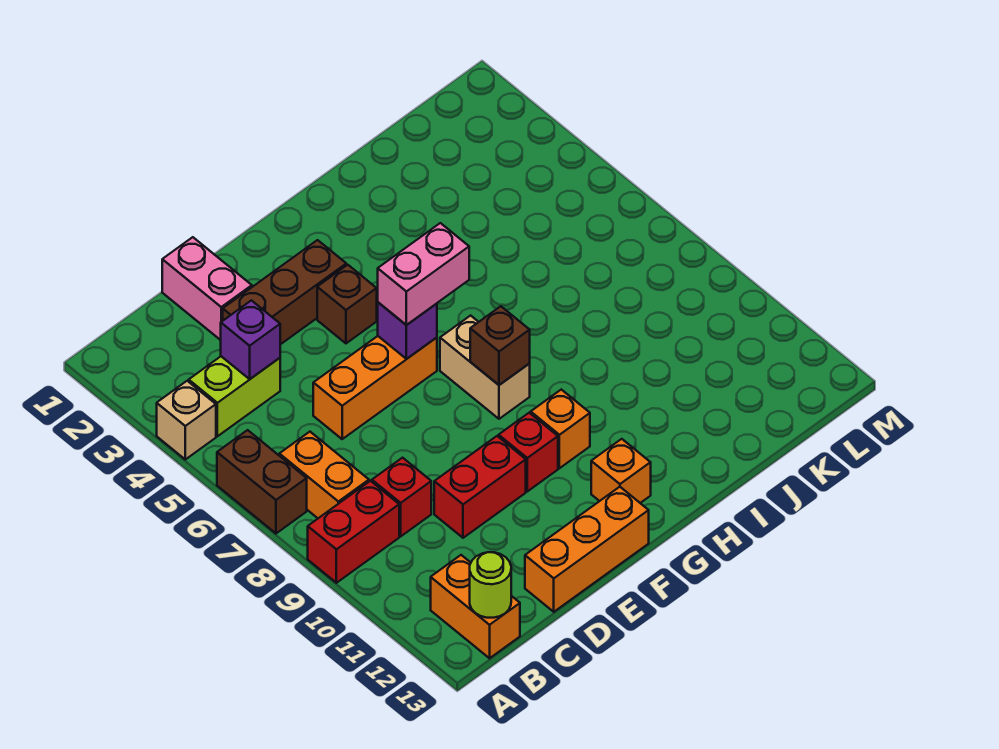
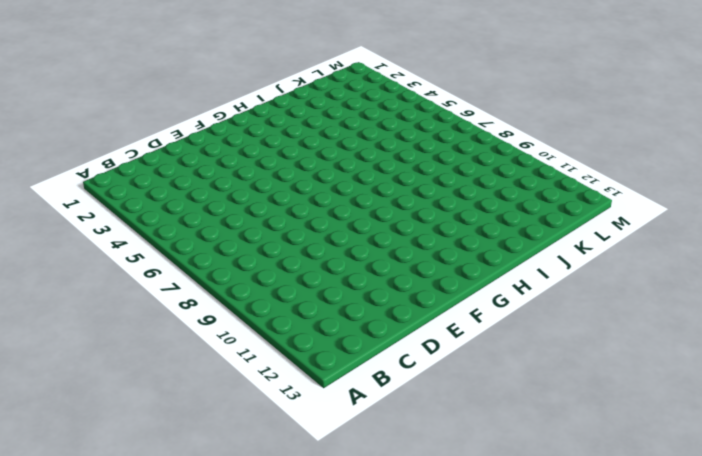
none -> tan 1x1 brick [157,381,216,459]
none -> brown 1x2 brick [217,430,307,533]
none -> red 1x2 brick [308,481,399,583]

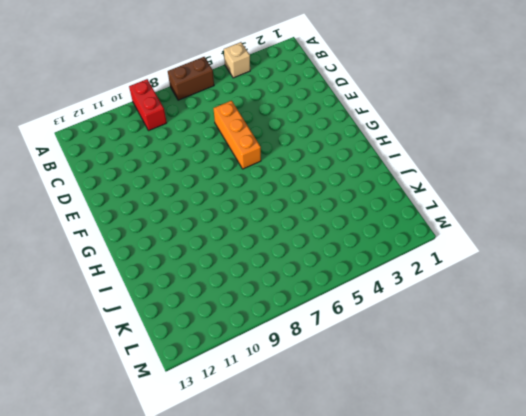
none -> lime 1x2 brick [189,356,280,436]
none -> orange 1x2 brick [279,432,369,518]
none -> orange 1x2 brick [431,555,520,658]

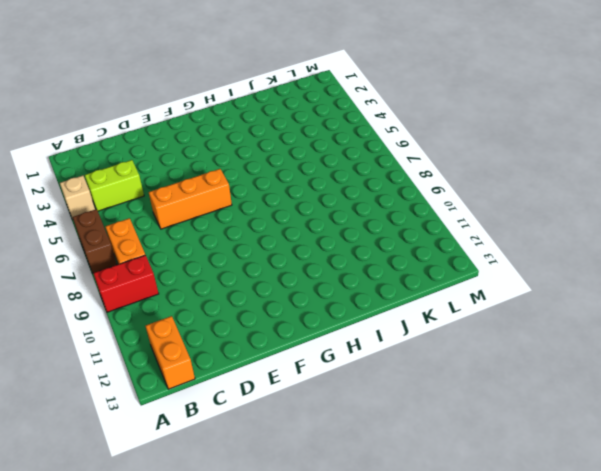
none -> red 1x1 brick [372,458,431,536]
none -> pink 1x2 brick [162,237,252,340]
none -> brown 1x3 brick [223,240,346,345]

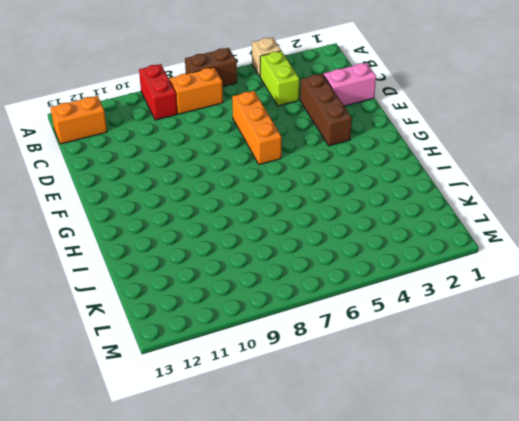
none -> red 1x1 brick [372,458,431,536]
none -> red 1x2 brick [434,436,526,538]
none -> orange 1x3 brick [525,487,649,612]

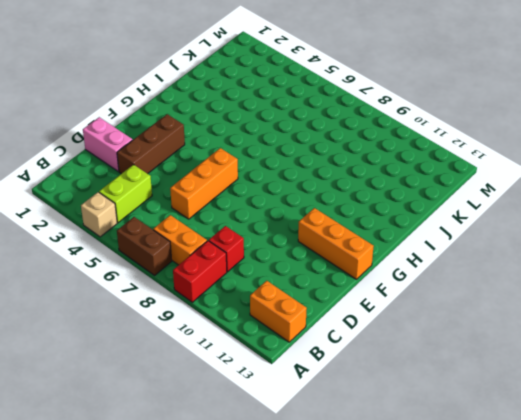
orange 1x3 brick [298,208,374,279] -> orange 1x3 brick turned to [525,487,649,612]
none -> red 1x2 brick [434,436,526,538]
none -> brown 1x1 brick [317,265,377,343]
none -> red 1x1 brick [499,413,558,491]

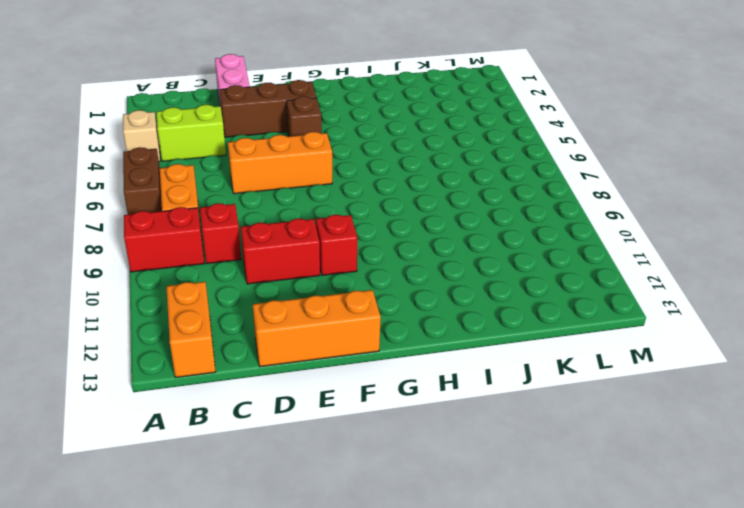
none -> tan 1x2 brick [440,316,530,419]
none -> orange 1x1 brick [531,390,590,468]
none -> orange 1x1 brick [591,439,651,503]

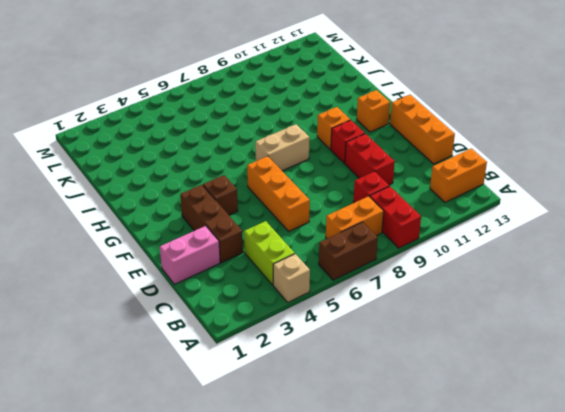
none -> lime 1x1 round brick [470,552,511,618]
none -> purple 1x1 brick [221,300,280,379]
none -> purple 1x1 brick [378,302,437,359]

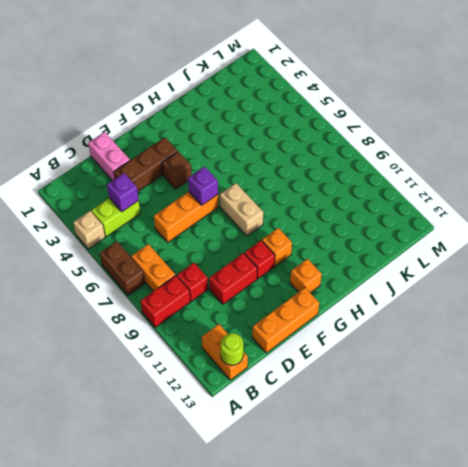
none -> brown 1x1 brick [470,306,530,385]
none -> pink 1x2 brick [378,223,469,325]

